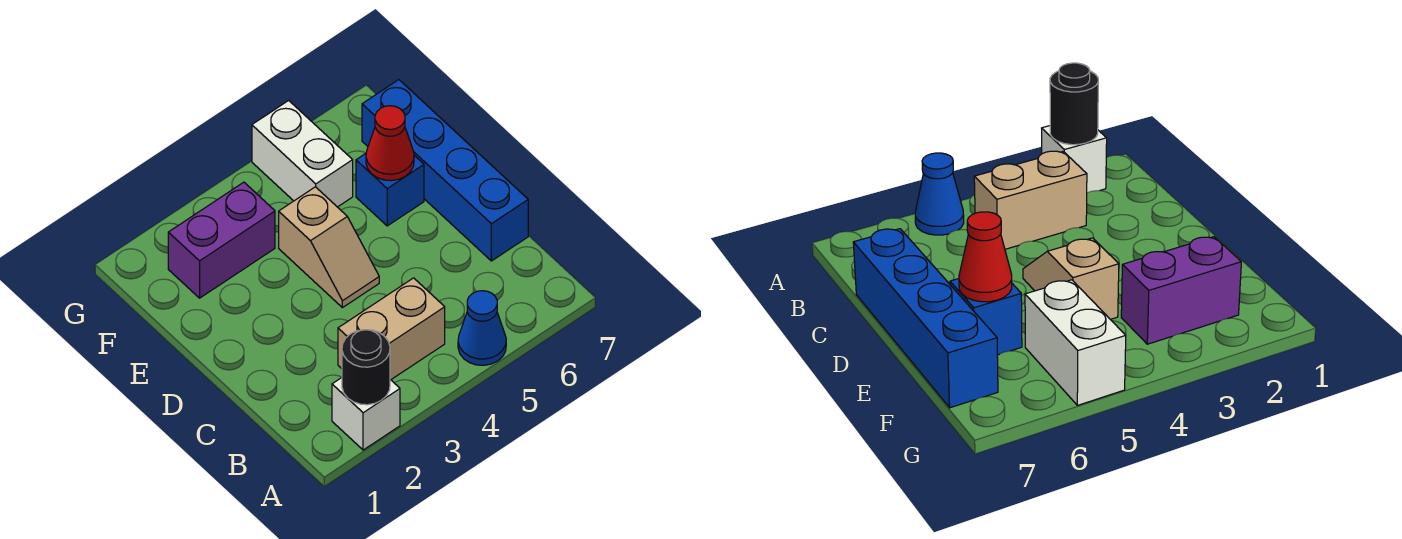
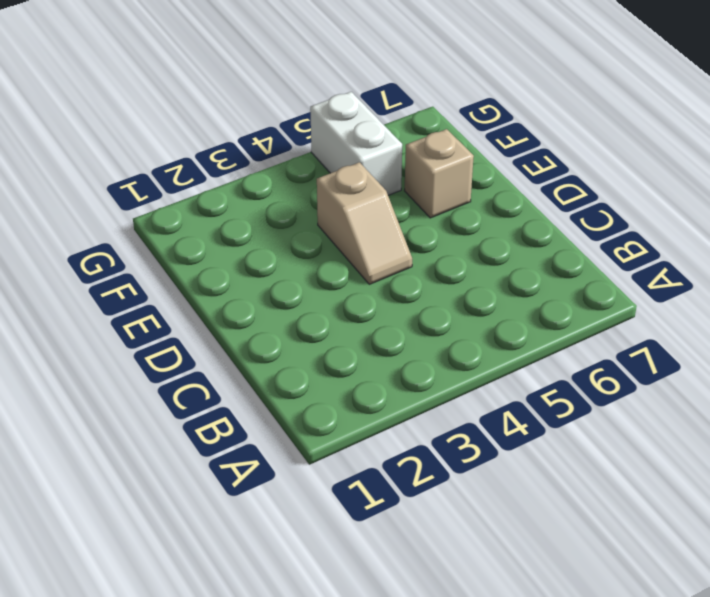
tan 1x1 brick [405,129,474,218] -> blue 1x1 brick [356,154,424,226]
none -> white 1x1 brick [332,378,400,450]
none -> blue 1x1 cone [458,291,506,365]

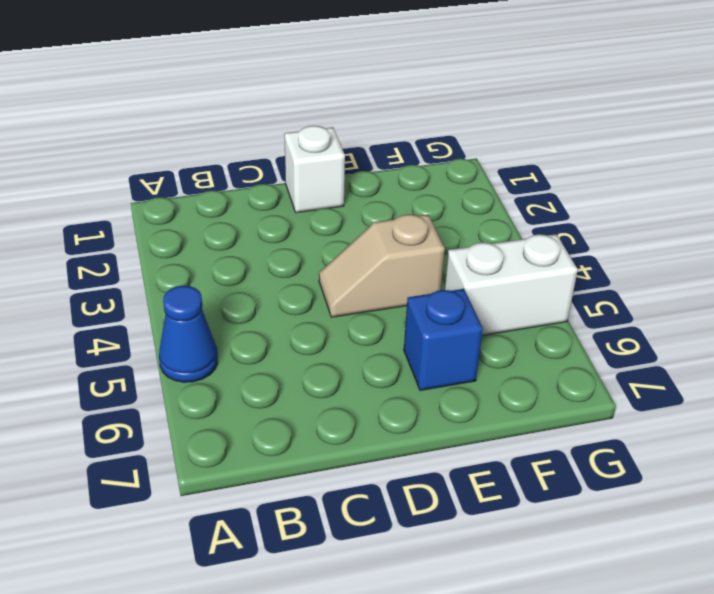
white 1x1 brick [284,126,345,213] -> white 1x1 brick moved to [332,378,400,450]
none -> tan 1x2 brick [338,278,445,380]
none -> blue 1x4 brick [362,80,528,261]

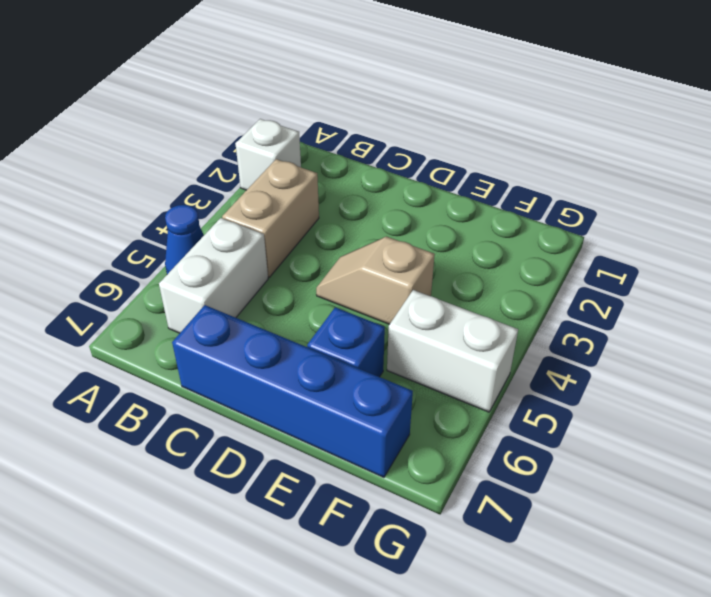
white 1x2 brick [159,218,268,333] -> none
none -> purple 1x2 brick [168,182,275,298]
none -> black 1x1 round brick [342,330,390,405]

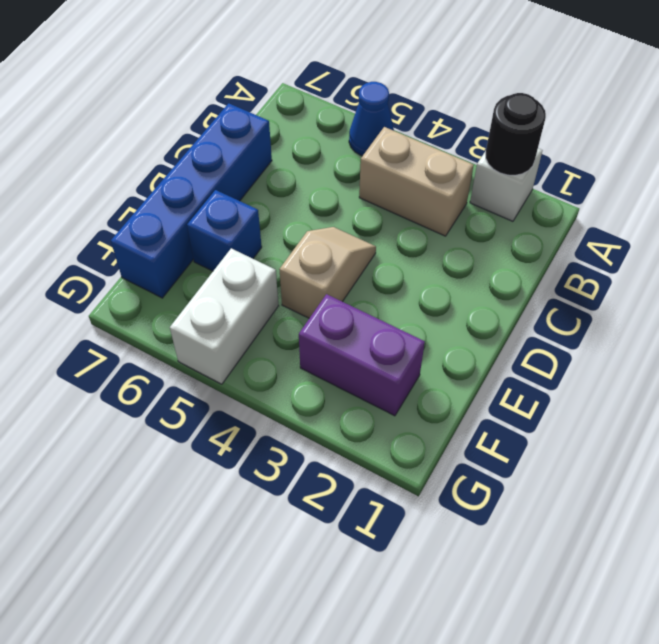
none -> red 1x1 cone [366,106,414,181]

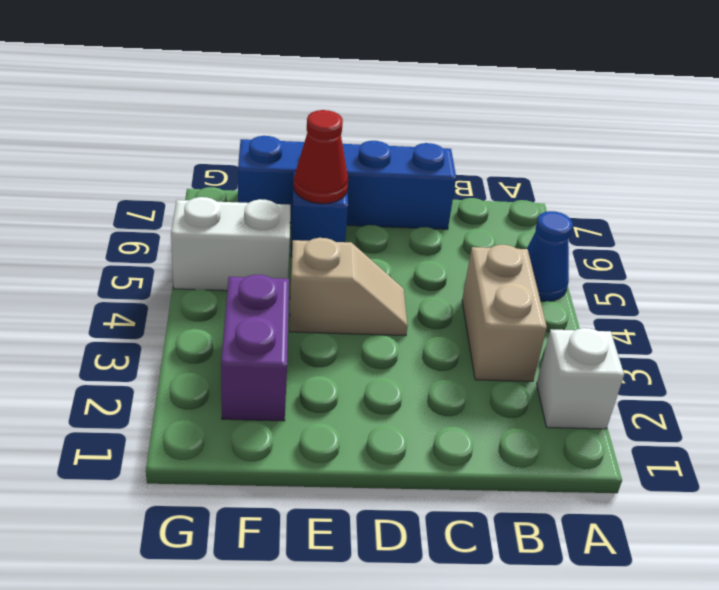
none -> black 1x1 round brick [342,330,390,405]

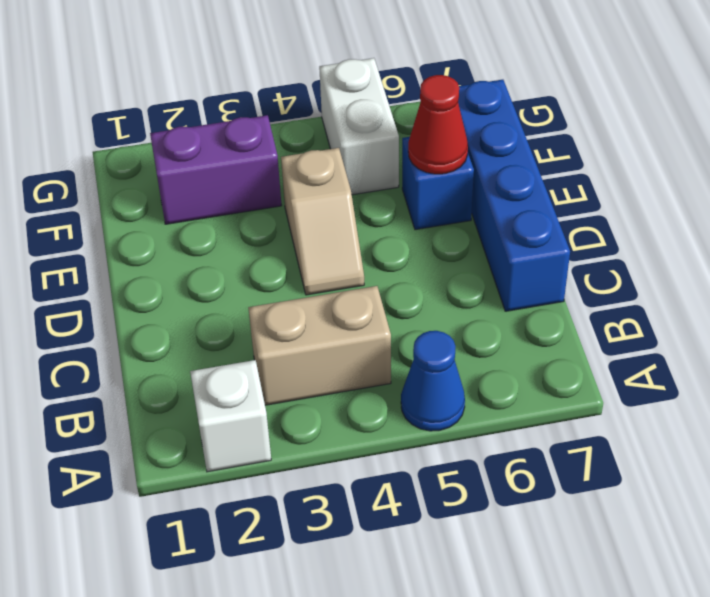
none -> black 1x1 round brick [342,330,390,405]

